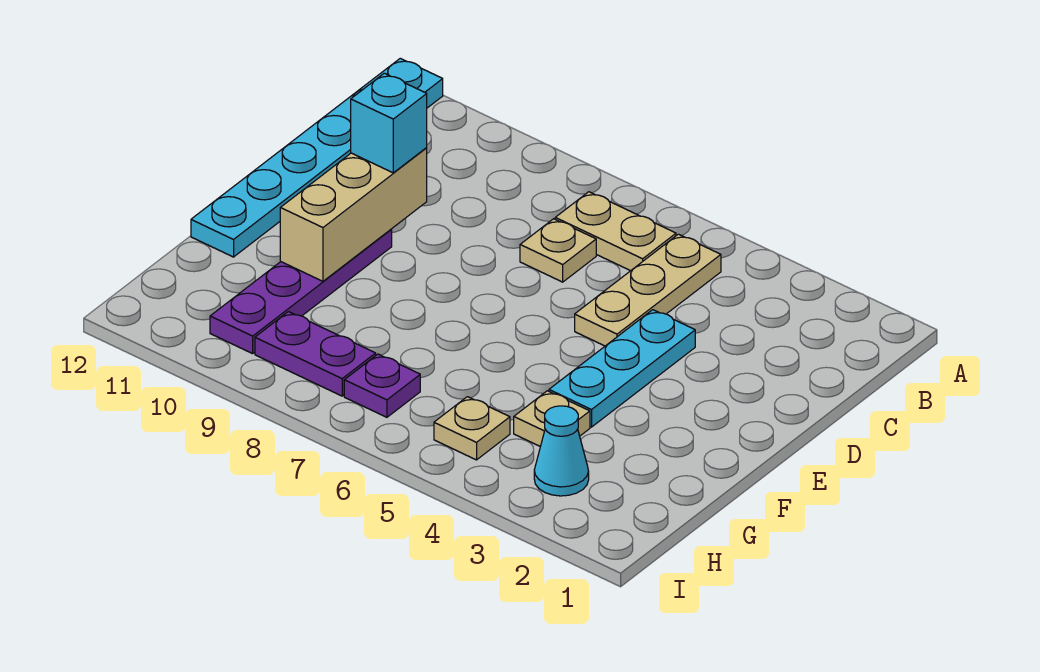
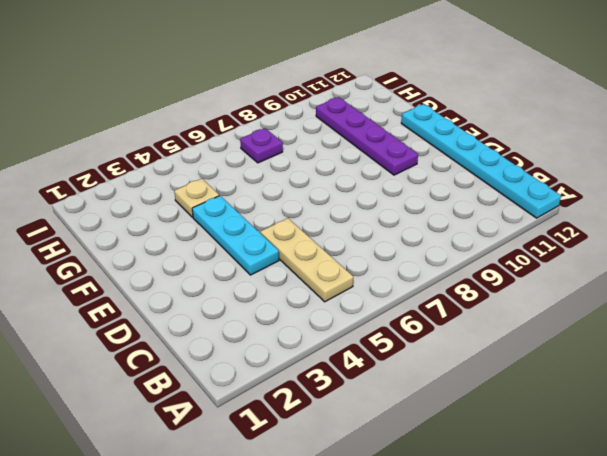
none -> tan 1x2 plate [555,192,676,271]
none -> tan 1x1 plate [520,219,596,282]
none -> cyan 1x1 cone [534,406,589,496]

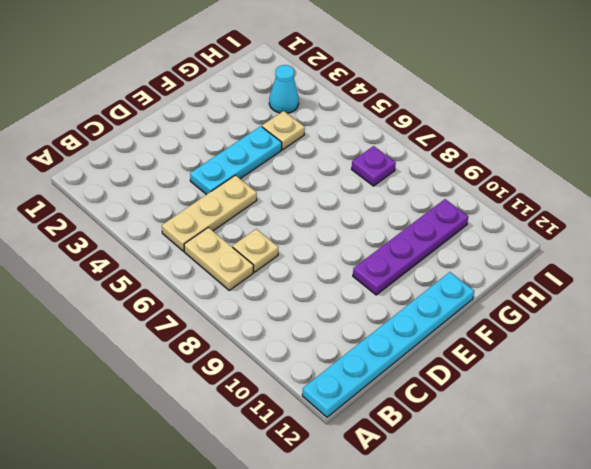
none -> tan 1x1 plate [434,397,510,460]
none -> purple 1x2 plate [255,312,376,396]
none -> tan 1x3 brick [280,148,427,281]

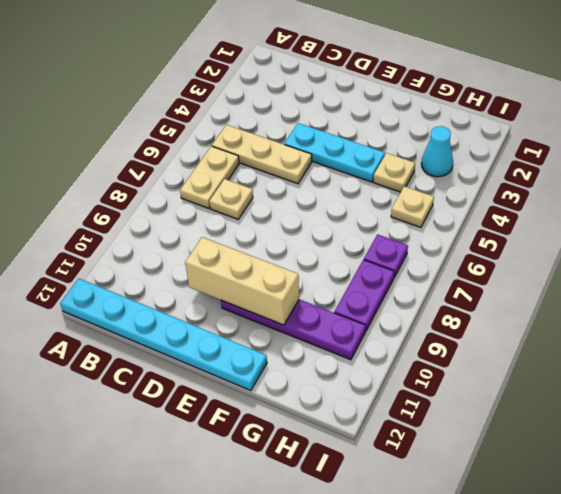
none -> cyan 1x1 brick [351,73,427,173]

